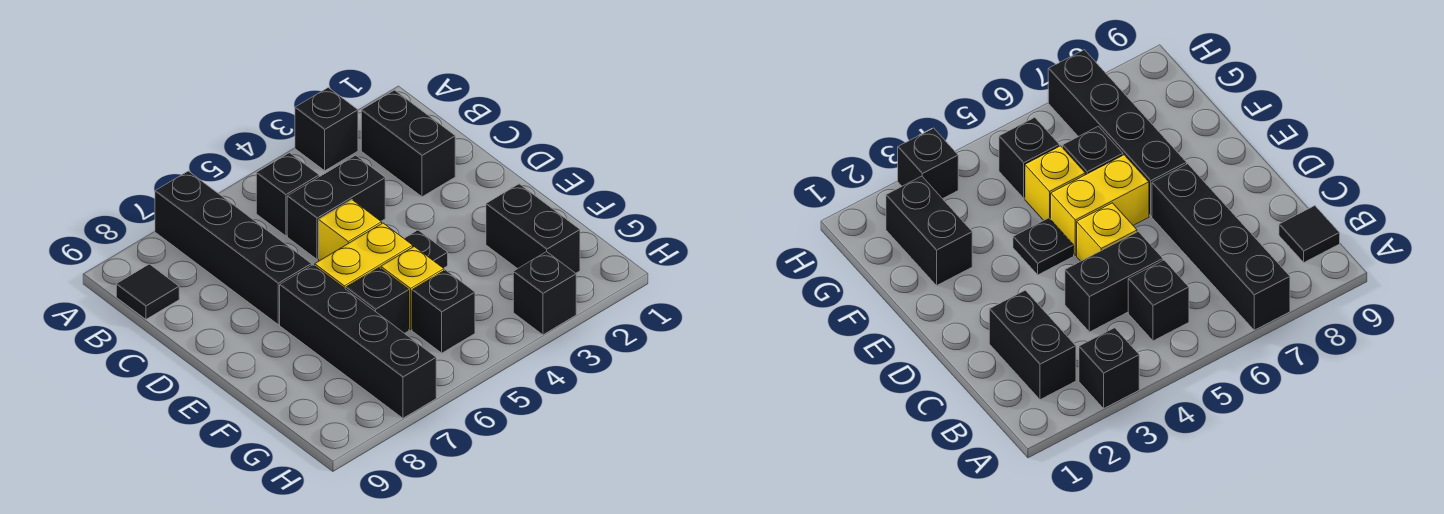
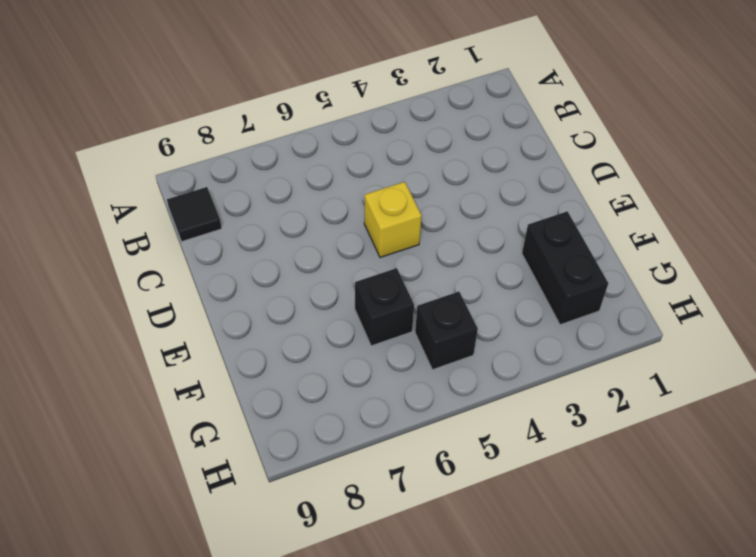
none -> black 1x1 brick [295,88,358,171]
none -> black 1x4 brick [155,171,312,324]
none -> black 1x2 brick [361,90,455,197]

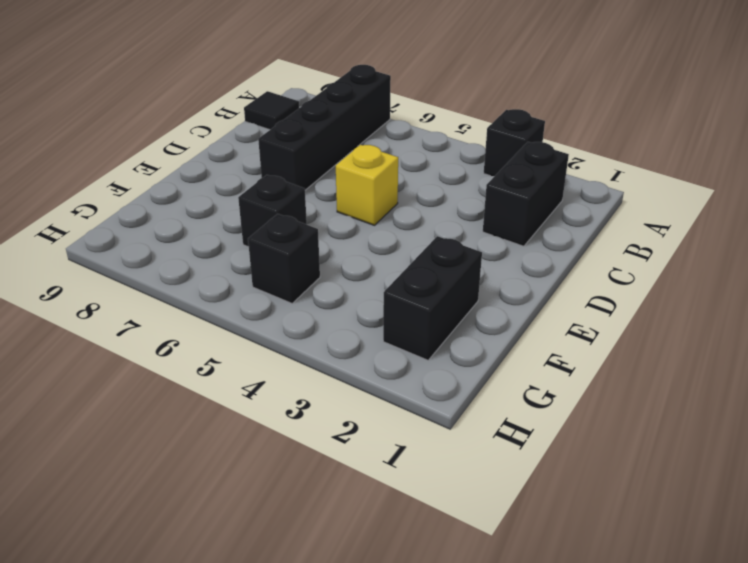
none -> black 1x1 brick [256,153,319,236]
none -> black 1x2 brick [287,155,385,259]
none -> black 1x1 plate [404,230,448,268]

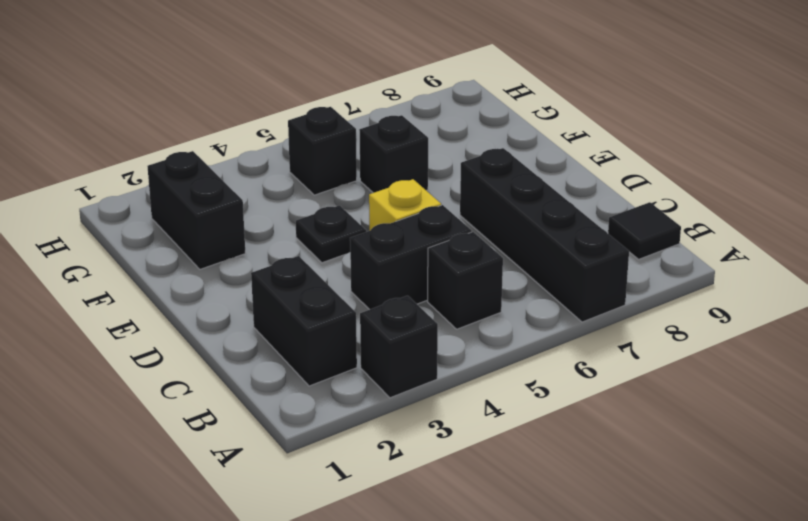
none -> yellow 1x2 brick [315,223,413,289]
none -> black 1x4 brick [280,265,436,418]
none -> yellow 1x1 brick [381,247,444,330]

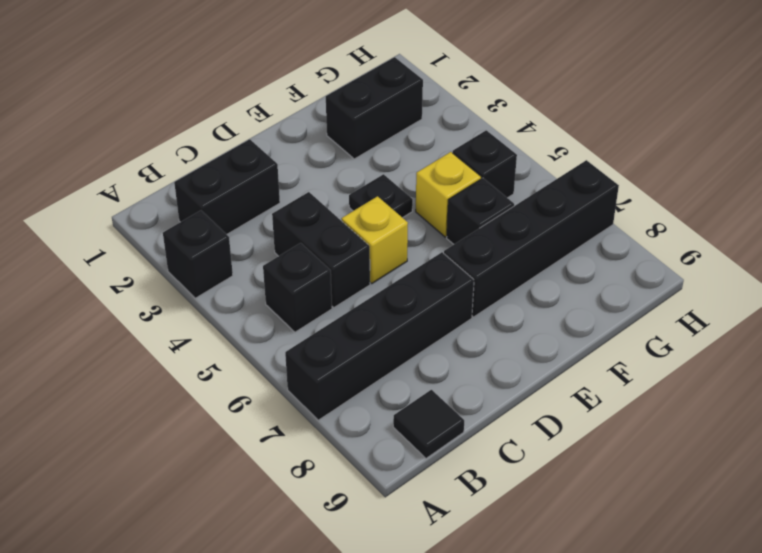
none -> yellow 1x2 brick [315,223,413,289]
none -> black 1x1 brick [513,252,576,335]

